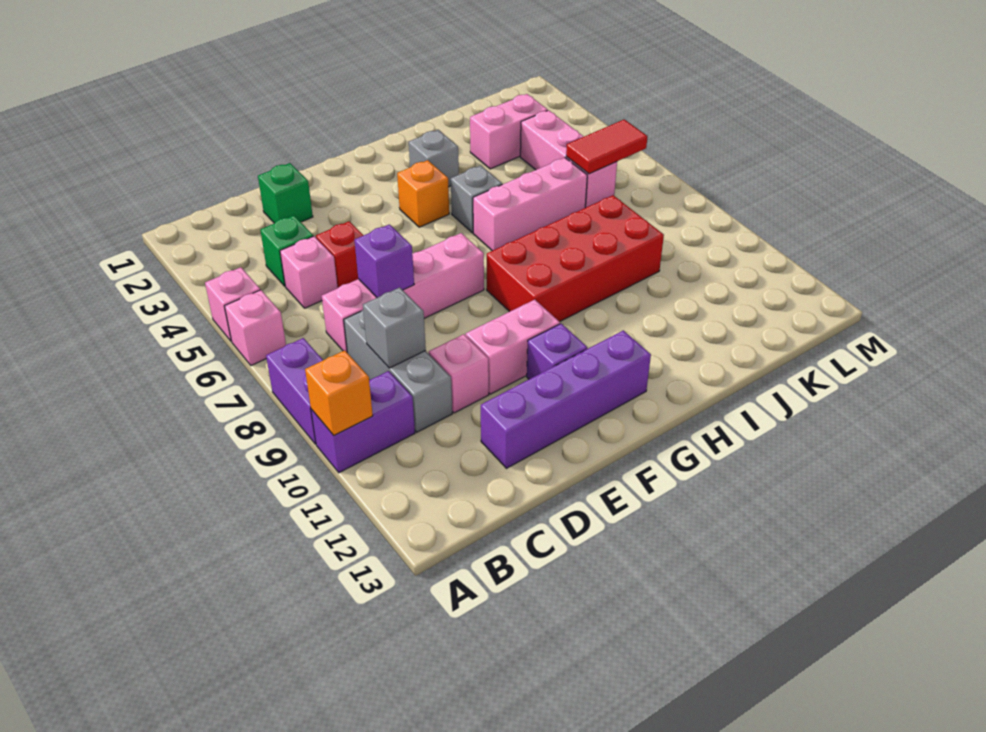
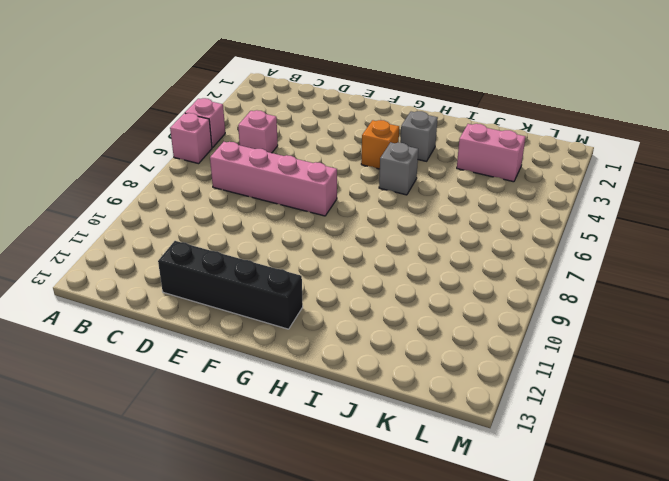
black 1x4 brick [158,241,303,329] -> purple 1x4 brick [481,330,651,468]
none -> purple 1x2 brick [266,338,323,444]
none -> purple 1x2 brick [311,371,415,473]
none -> green 1x1 brick [260,216,313,286]

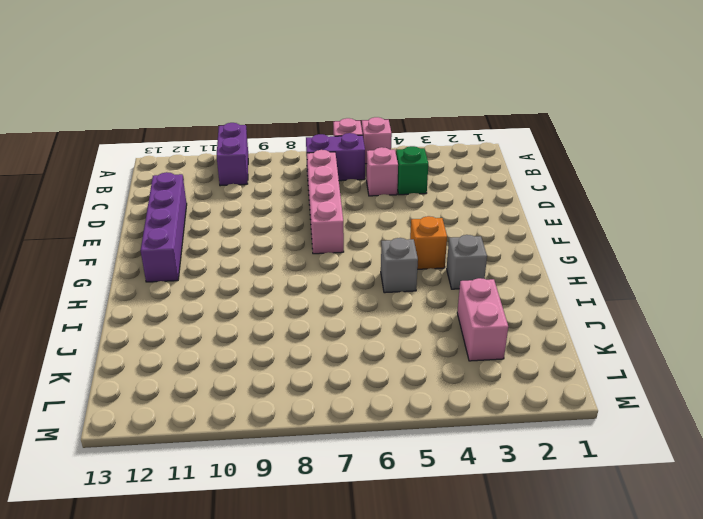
purple 1x2 brick [306,133,365,181] -> purple 1x2 brick moved to [266,338,323,444]
none -> grey 1x3 brick [344,310,452,432]
none -> green 1x1 brick [258,163,313,223]
none -> red 1x1 brick [316,221,363,288]

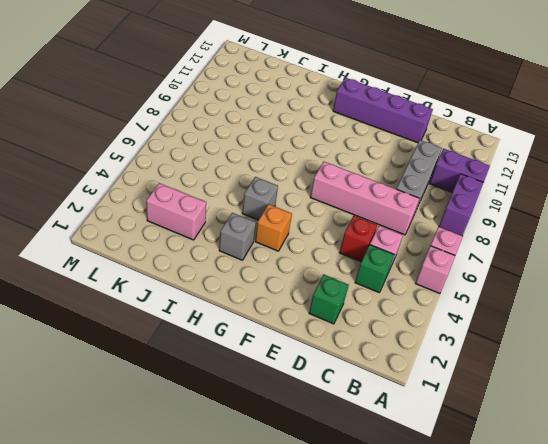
none -> pink 1x1 brick [429,334,489,413]
none -> pink 1x2 brick [465,300,560,394]
none -> purple 1x1 brick [527,324,587,379]

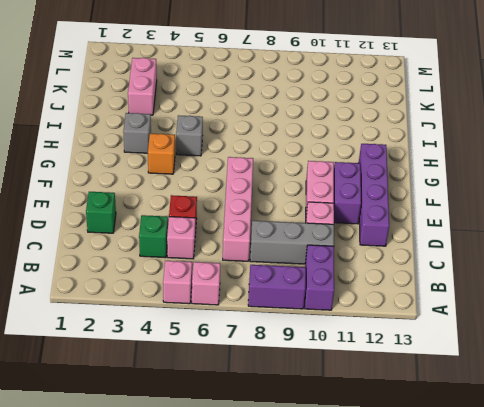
purple 1x2 brick [334,162,361,224] -> purple 1x1 brick [527,324,587,379]
none -> red 2x4 brick [487,195,664,322]
none -> pink 1x3 brick [473,157,587,251]
none -> pink 1x3 brick [520,110,617,208]

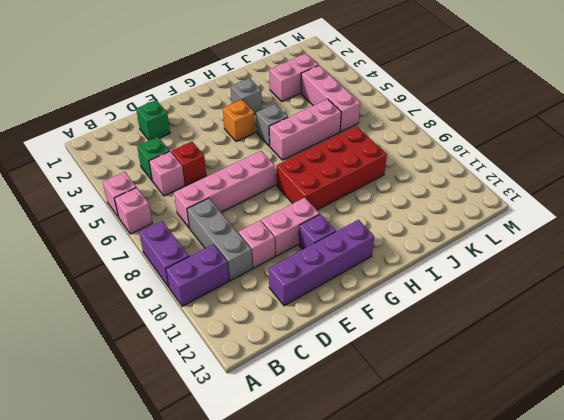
none -> orange 1x1 brick [305,350,373,435]
none -> grey 1x1 brick [363,287,426,368]
none -> purple 1x1 brick [355,224,414,298]

